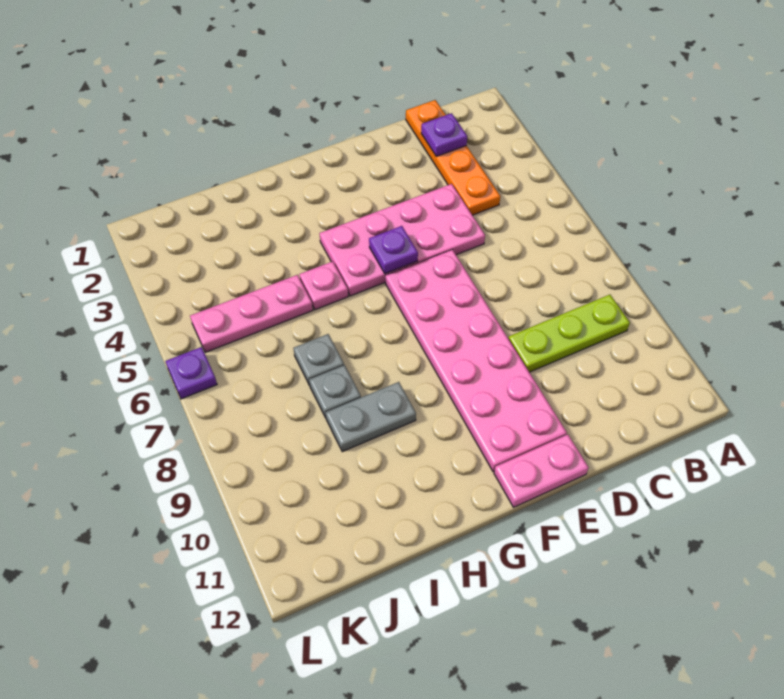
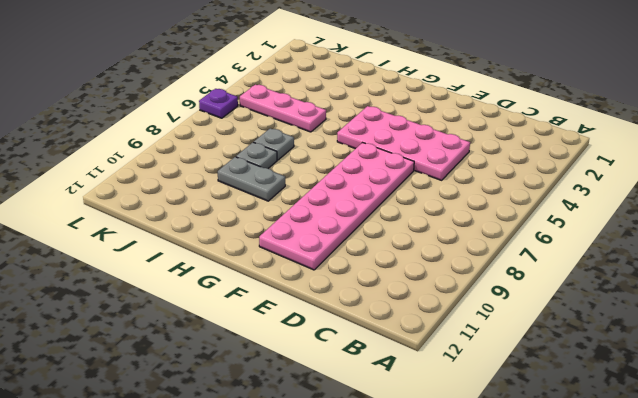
none -> lime 1x3 plate [508,295,630,372]
none -> orange 1x4 plate [406,100,500,215]
none -> pink 1x2 plate [494,435,589,507]

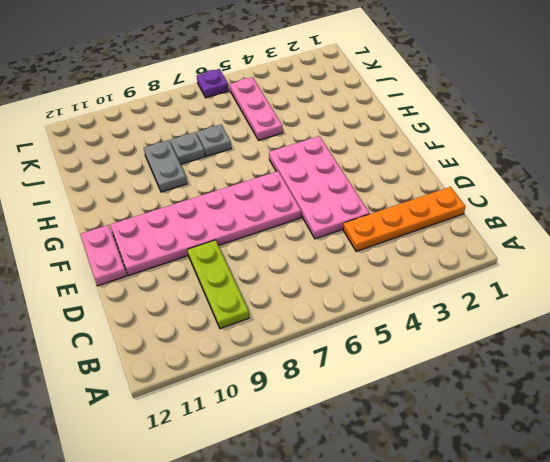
none -> pink 1x1 plate [299,261,348,310]
none -> purple 1x1 plate [421,113,467,156]
none -> purple 1x1 plate [369,226,418,274]

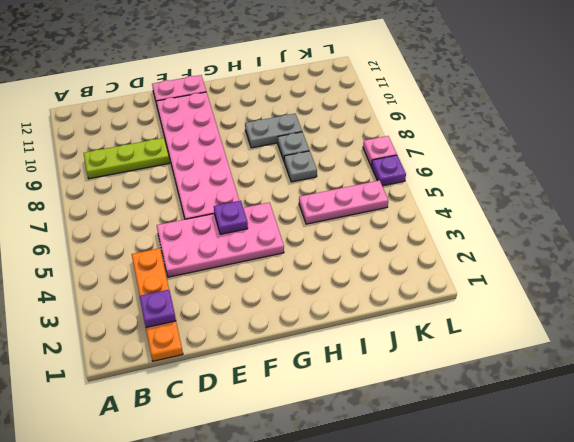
pink 1x1 plate [363,136,397,166] -> pink 1x1 plate moved to [299,261,348,310]

